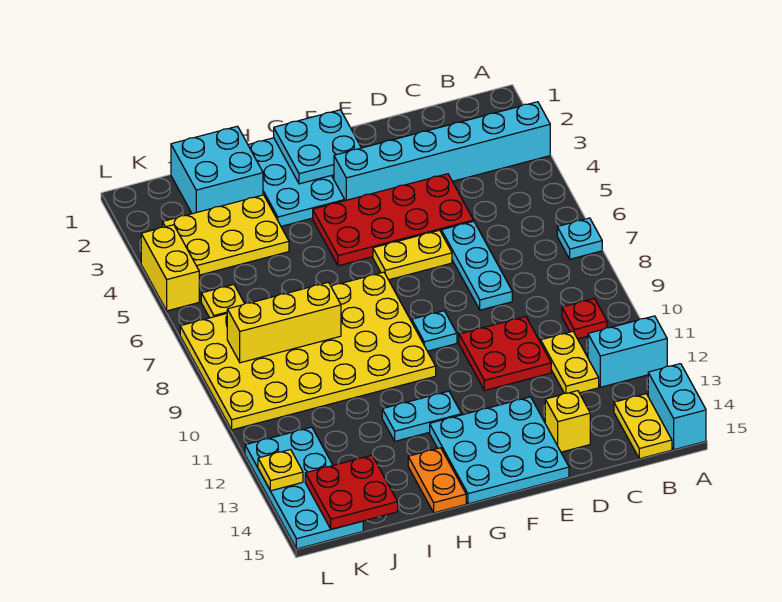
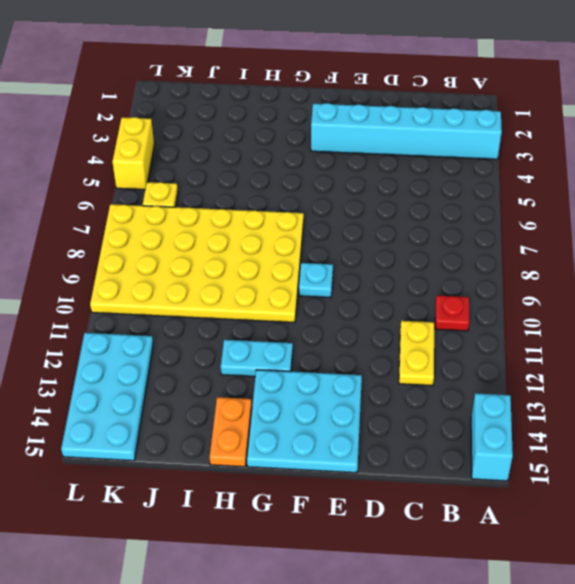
none -> cyan 1x1 plate [557,218,602,259]
none -> cyan 1x2 brick [588,316,667,387]
none -> yellow 1x2 plate [614,394,672,459]

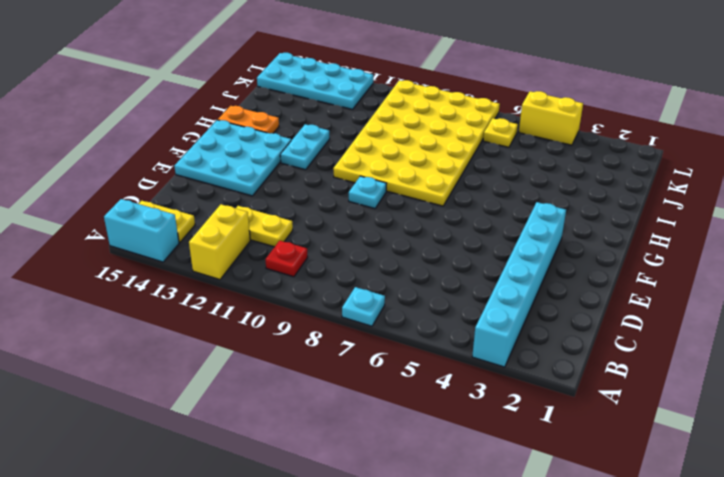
yellow 1x2 brick [189,204,250,280] -> cyan 1x2 brick [588,316,667,387]
none -> red 2x4 plate [313,174,473,266]
none -> cyan 1x3 plate [441,221,512,310]
none -> red 2x2 plate [459,317,551,390]

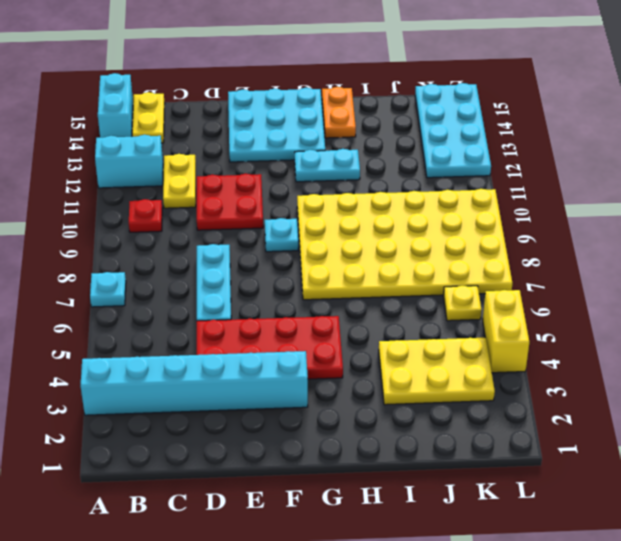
none -> yellow 1x1 brick [545,391,590,452]
none -> yellow 1x2 plate [373,230,452,280]
none -> cyan 2x3 plate [248,138,345,226]

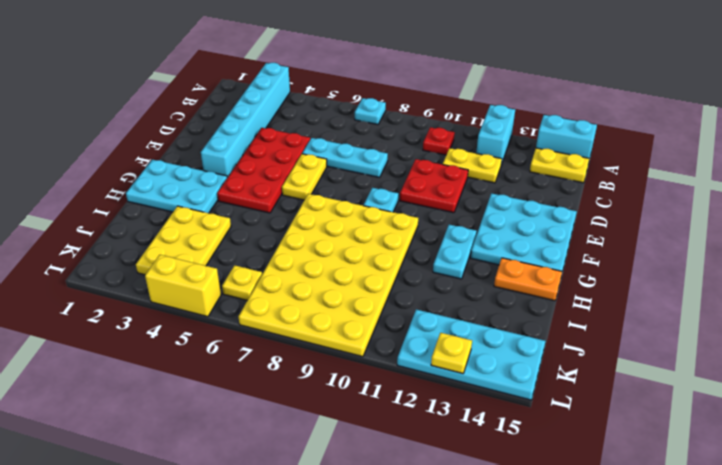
none -> yellow 1x1 brick [545,391,590,452]
none -> cyan 2x2 brick [171,126,263,214]
none -> cyan 2x2 plate [274,110,361,184]

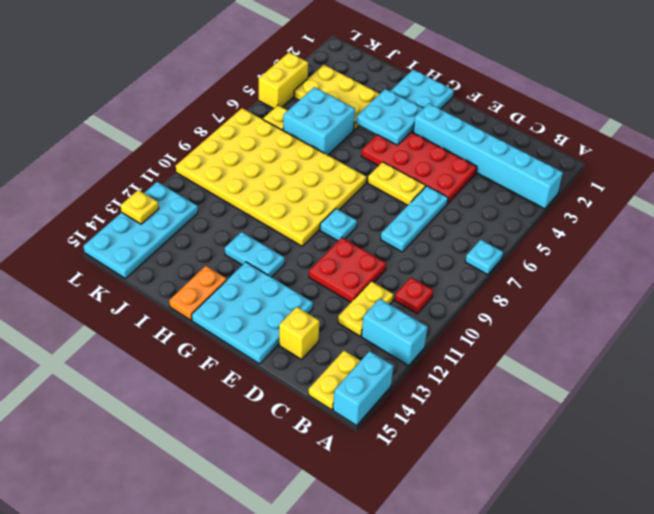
cyan 2x2 plate [356,89,423,145] -> cyan 2x2 plate moved to [274,110,361,184]
cyan 2x2 brick [283,87,355,155] -> cyan 2x2 brick moved to [171,126,263,214]
none -> yellow 1x3 brick [227,282,341,363]
none -> red 2x2 plate [305,455,398,529]

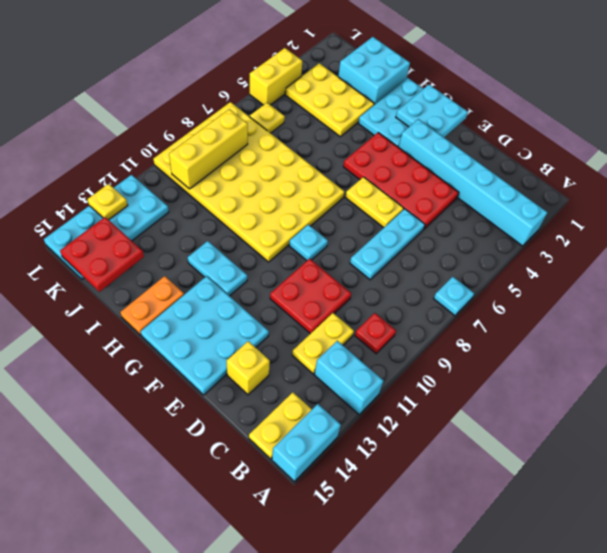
yellow 1x3 brick [169,109,248,189] -> yellow 1x3 brick turned to [227,282,341,363]

